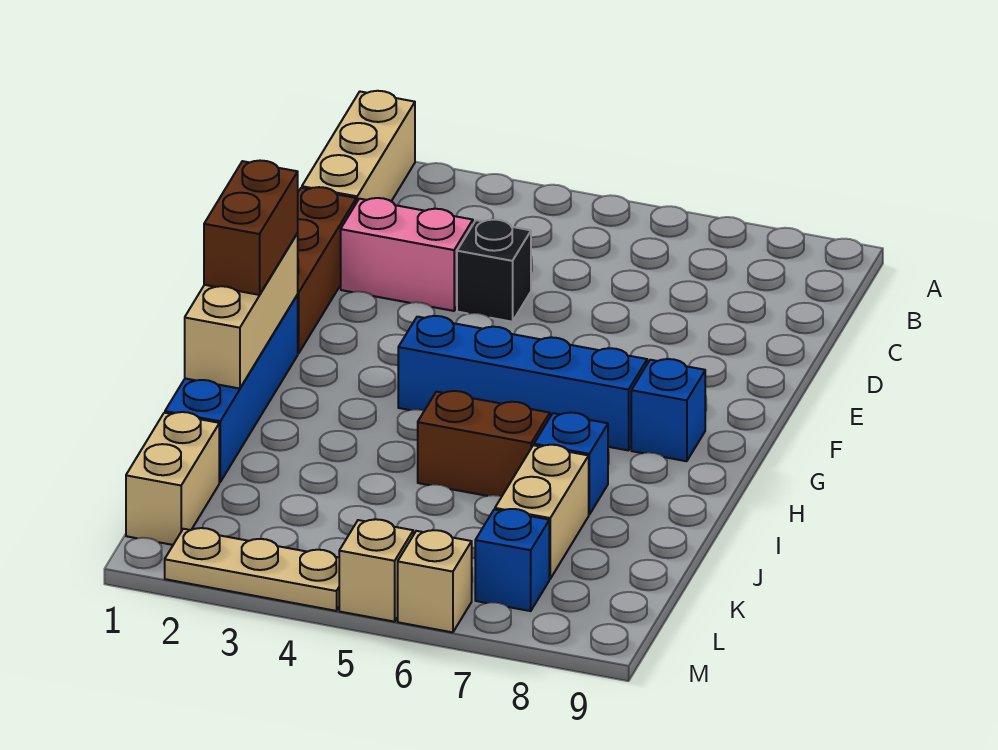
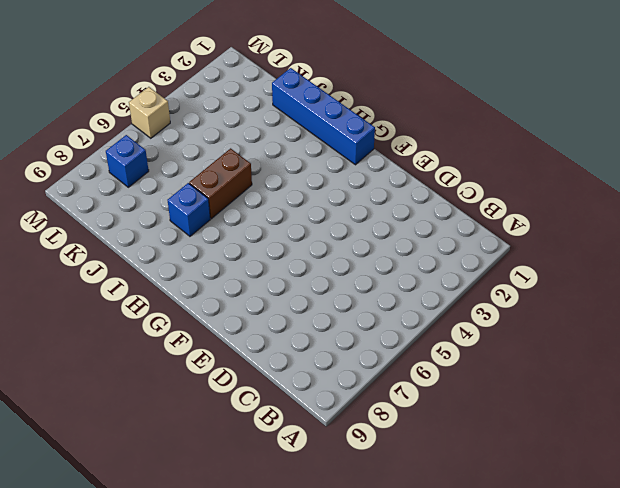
none -> tan 1x3 brick [302,91,415,203]
none -> brown 1x3 brick [297,187,356,354]
none -> pink 1x2 brick [341,198,473,311]

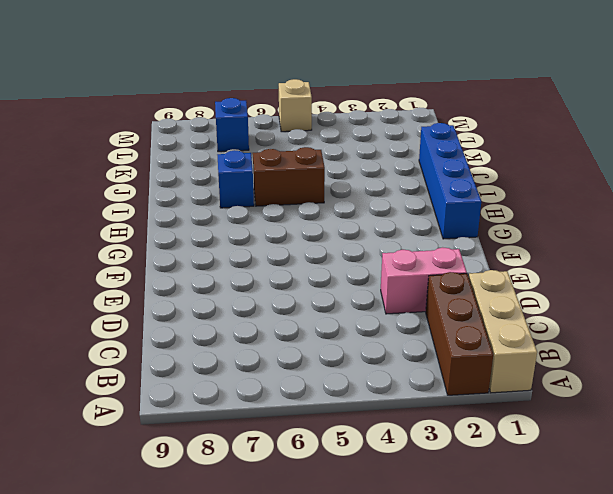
brown 1x3 brick [426,272,493,395] -> brown 1x3 brick moved to [297,187,356,354]
none -> black 1x1 brick [457,220,531,322]
none -> blue 1x4 brick [398,316,647,450]
none -> blue 1x1 brick [631,359,705,461]

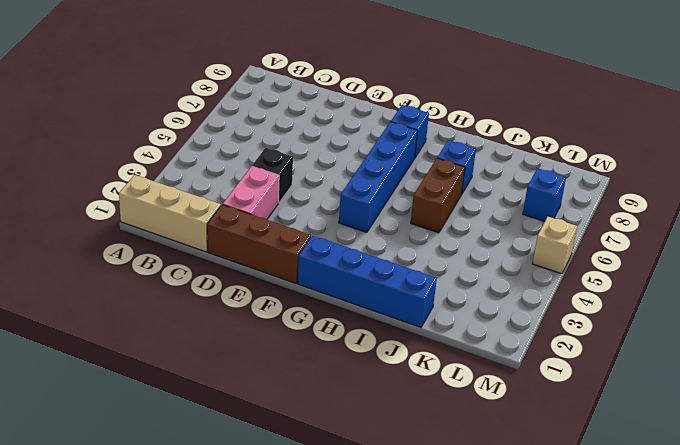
none -> tan 1x2 brick [495,445,589,579]
none -> tan 1x2 brick [126,412,219,545]
none -> tan 1x3 plate [165,528,339,611]

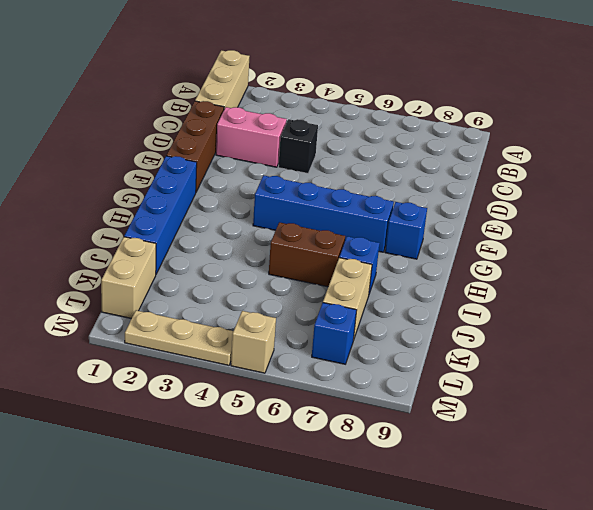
none -> tan 1x1 brick [398,530,472,632]
none -> tan 1x3 brick [185,233,298,389]
none -> brown 1x2 brick [204,161,298,295]

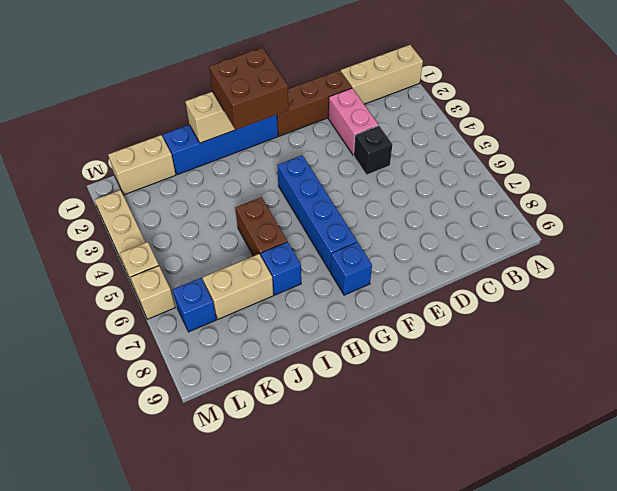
brown 2x2 brick [209,48,289,130] -> brown 1x2 brick [204,161,298,295]

